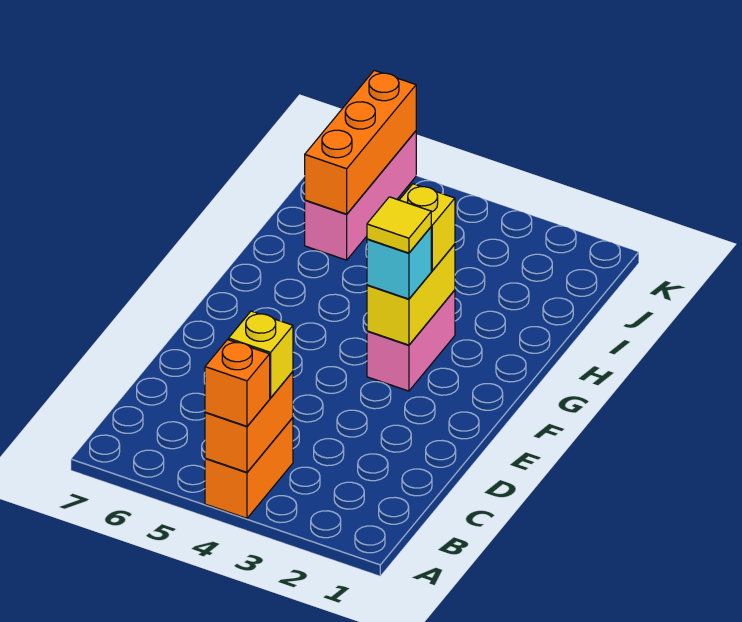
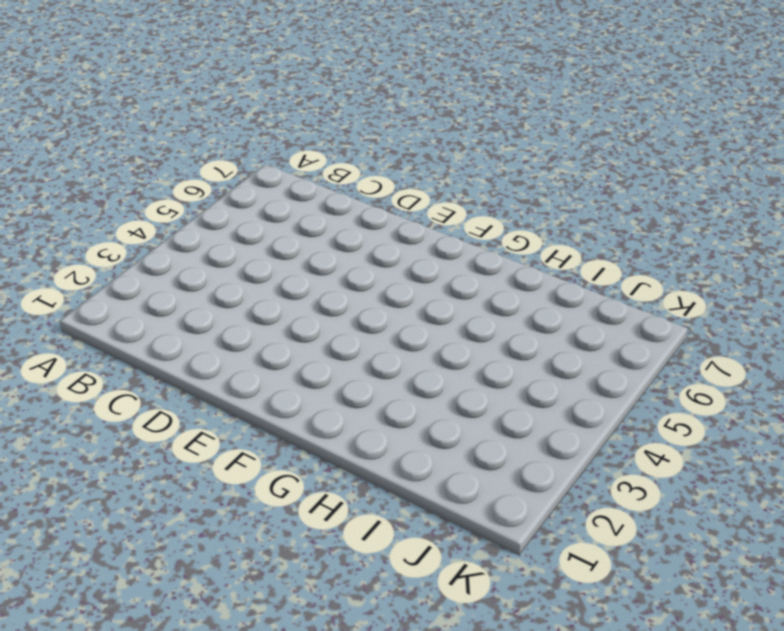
none -> orange 1x2 brick [205,418,293,518]
none -> pink 1x2 brick [367,290,455,391]

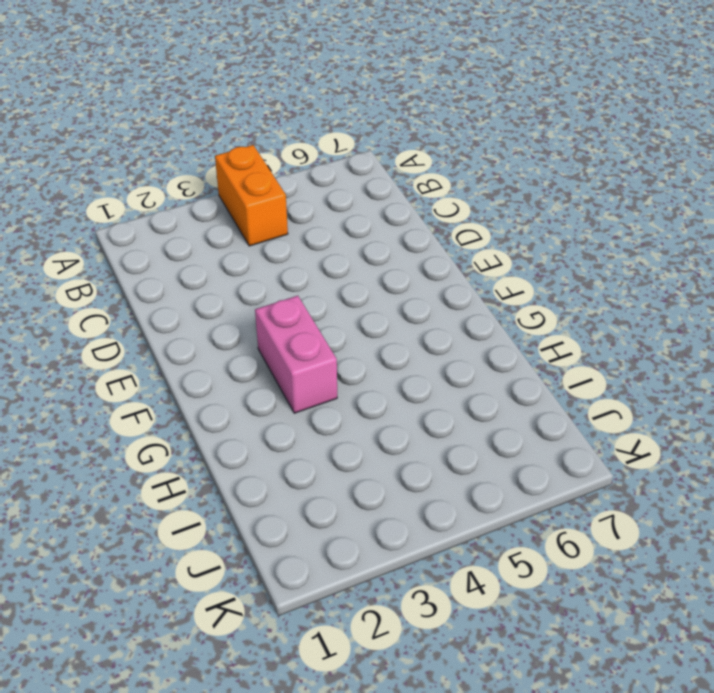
none -> pink 1x3 brick [305,131,416,260]
none -> orange 1x2 brick [205,372,293,472]

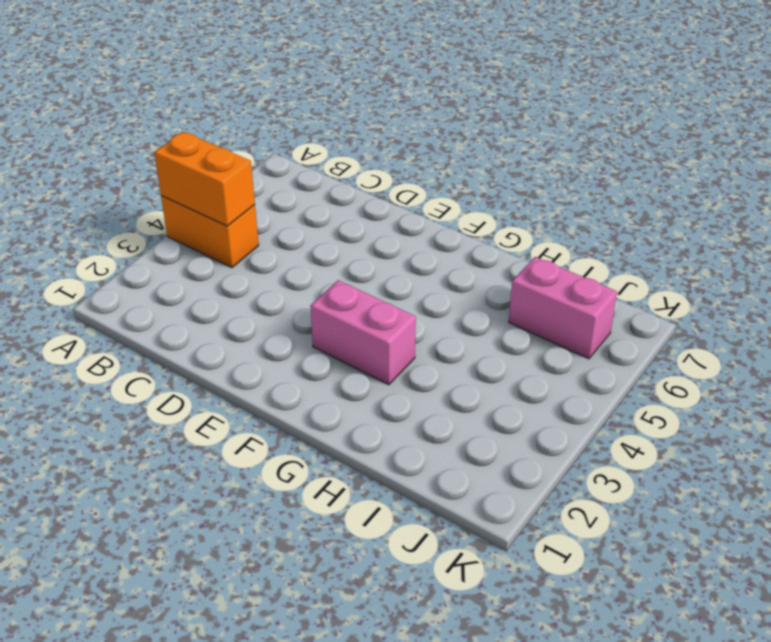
pink 1x2 brick [509,257,617,359] -> pink 1x3 brick [305,131,416,260]
none -> yellow 1x2 brick [367,244,455,345]
none -> orange 1x3 brick [305,70,416,214]

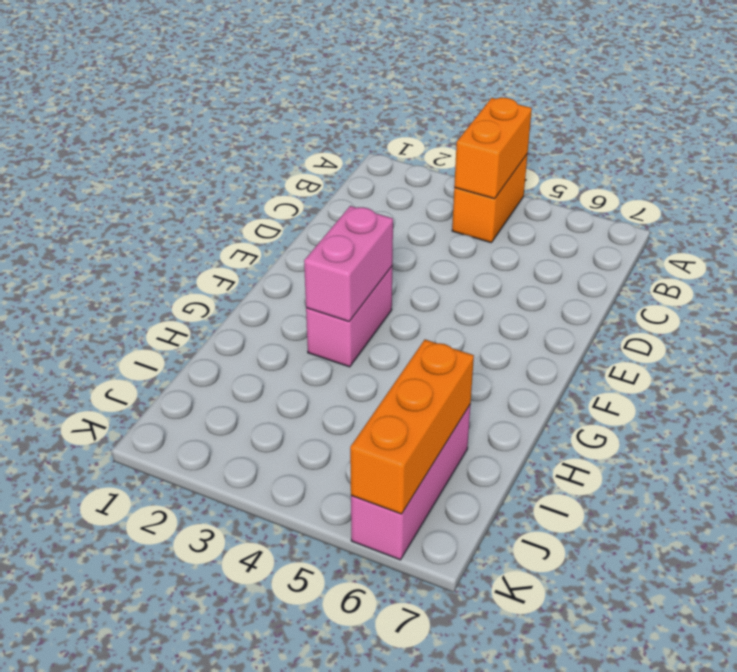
pink 1x2 brick [304,206,393,321] -> yellow 1x2 brick [367,244,455,345]
none -> orange 1x1 brick [205,340,270,426]
none -> yellow 1x1 brick [229,311,293,398]

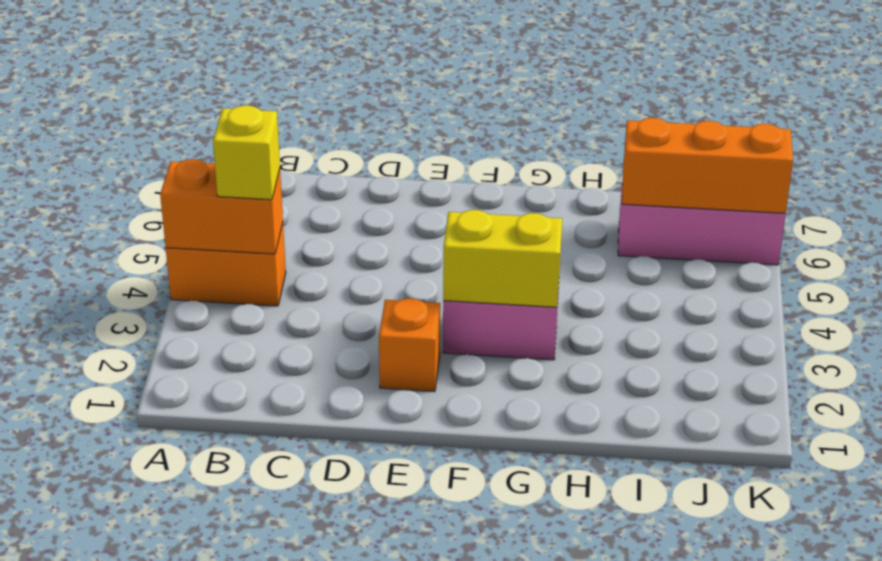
orange 1x1 brick [379,298,440,392] -> orange 1x1 brick moved to [205,340,270,426]
none -> cyan 1x1 brick [367,227,431,299]
none -> yellow 1x1 brick [400,184,455,271]

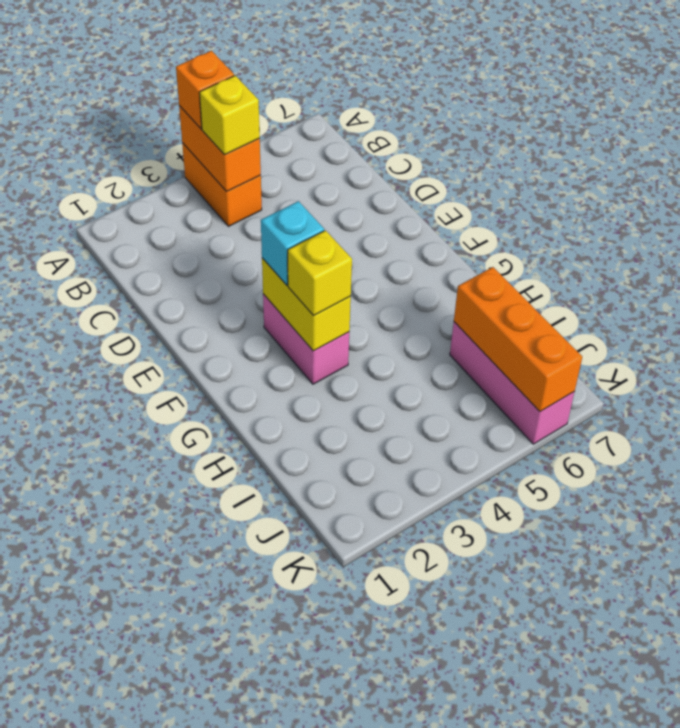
none -> yellow 1x1 tile [367,197,431,253]

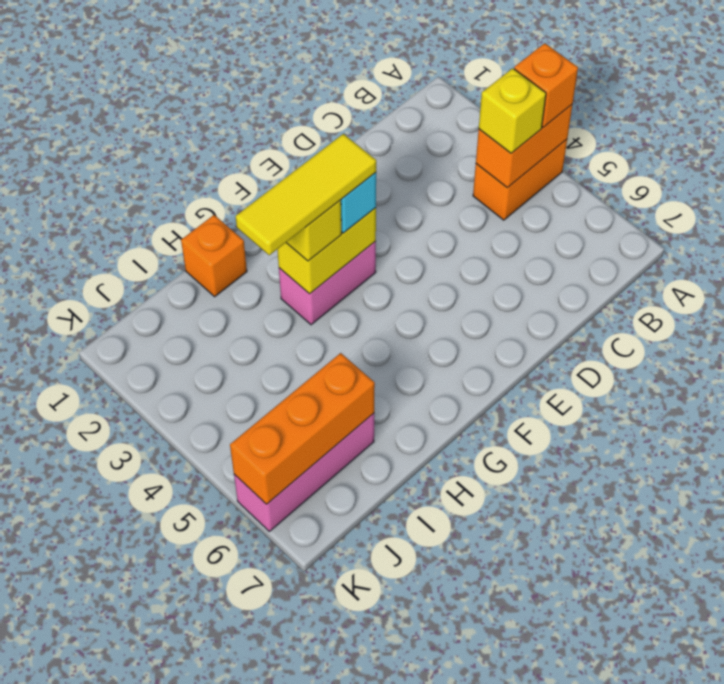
yellow 1x3 tile [236,134,376,255] -> yellow 1x1 tile [367,197,431,253]
orange 1x1 brick [181,215,247,297] -> none

